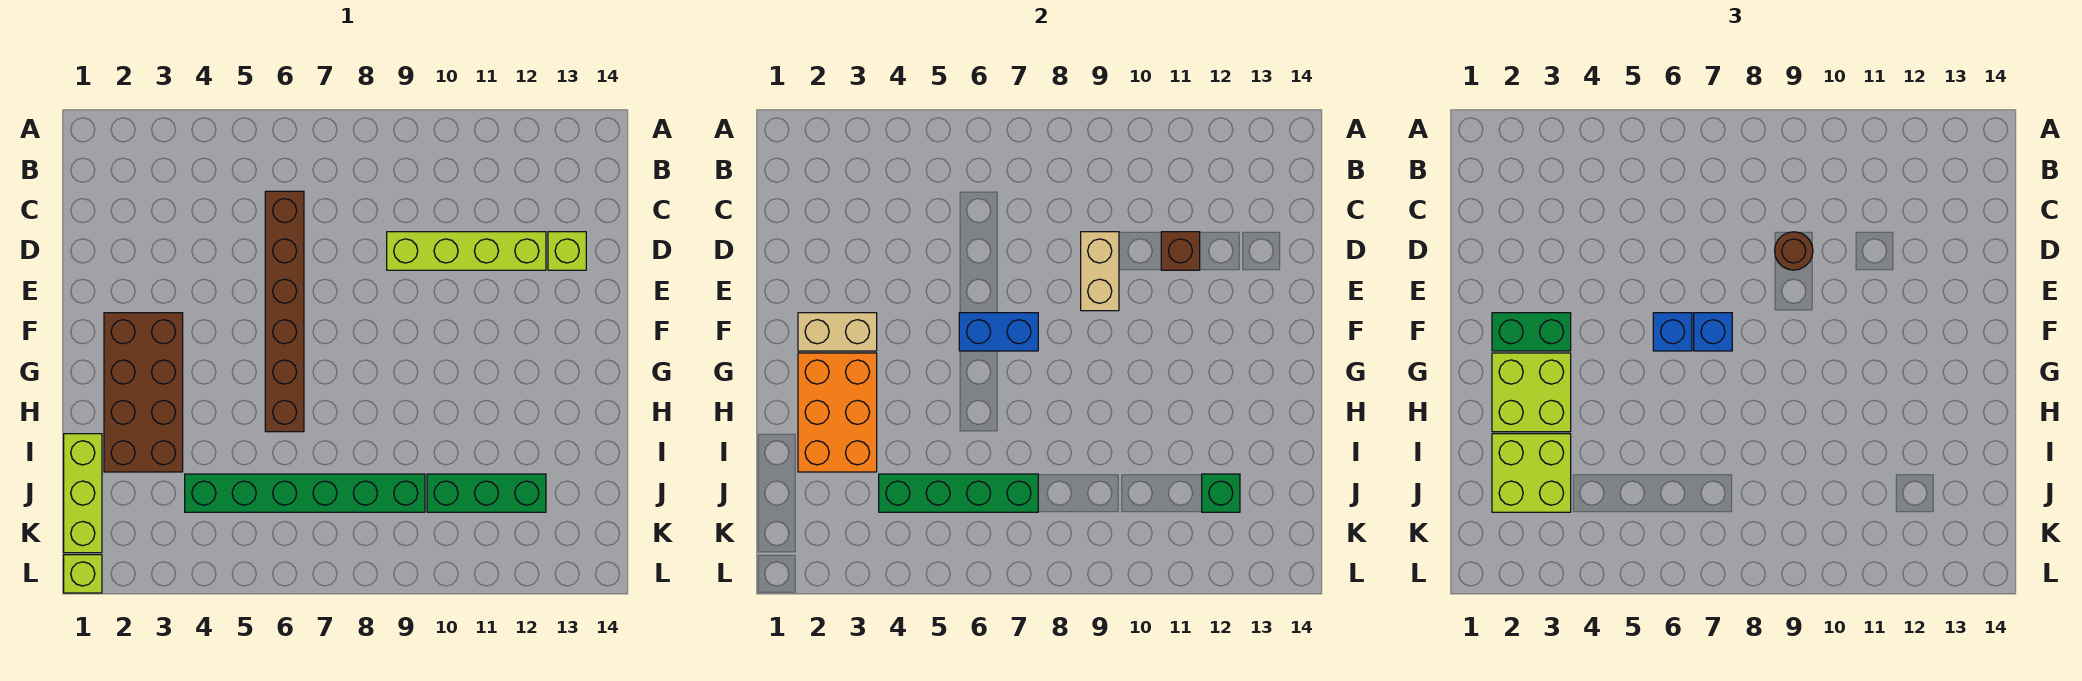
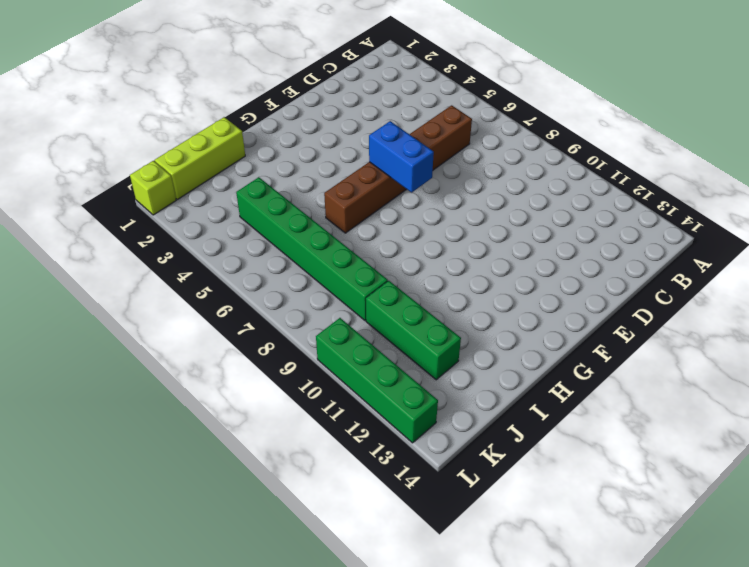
green 1x4 brick [316,318,438,443] -> green 1x4 brick moved to [879,474,1038,512]
none -> lime 1x4 brick [387,232,546,270]
none -> lime 1x1 brick [548,232,586,270]
none -> brown 2x4 brick [104,313,183,472]

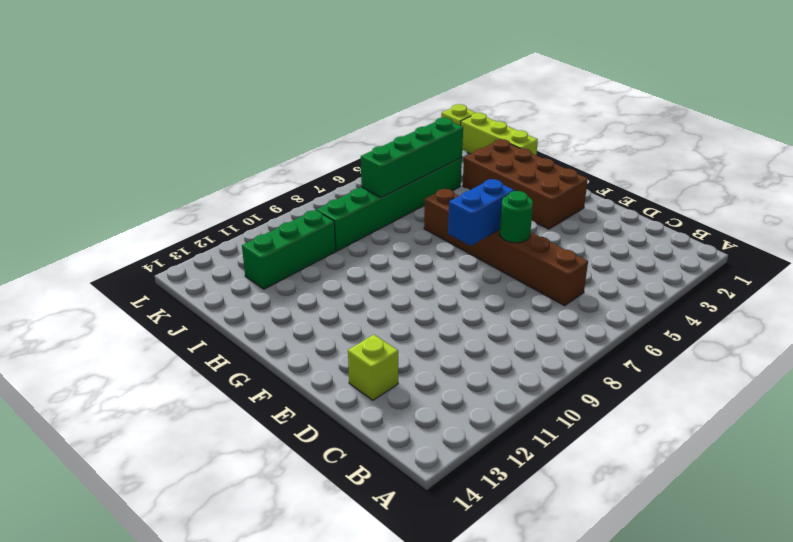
green 1x1 round brick [500,191,533,243] -> none
none -> lime 1x4 brick [387,232,546,270]
none -> tan 1x2 brick [1081,232,1119,311]
none -> brown 1x1 brick [1161,232,1200,270]

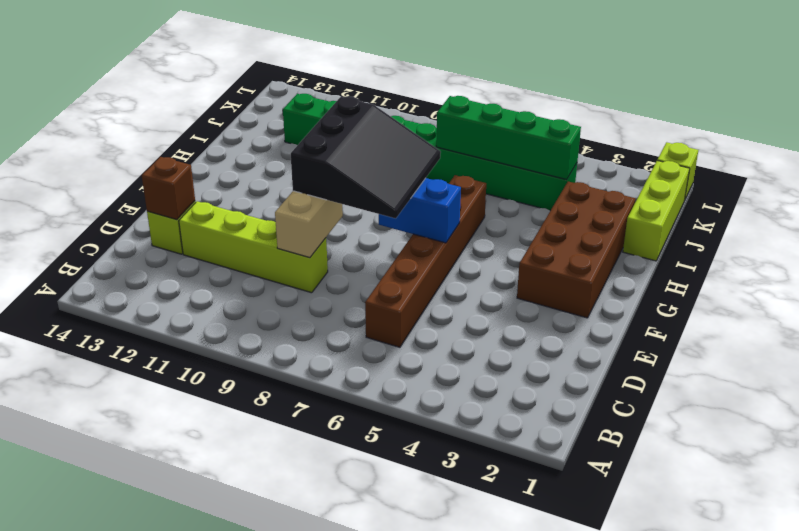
brown 1x1 brick [142,157,195,220] -> brown 1x1 brick moved to [1161,232,1200,270]
black 3x3 slope [291,96,441,218] -> blue 1x1 brick [1694,313,1732,351]
none -> tan 1x2 brick [798,313,877,351]
none -> orange 2x3 brick [798,353,877,472]
none -> green 1x1 brick [1202,474,1240,512]

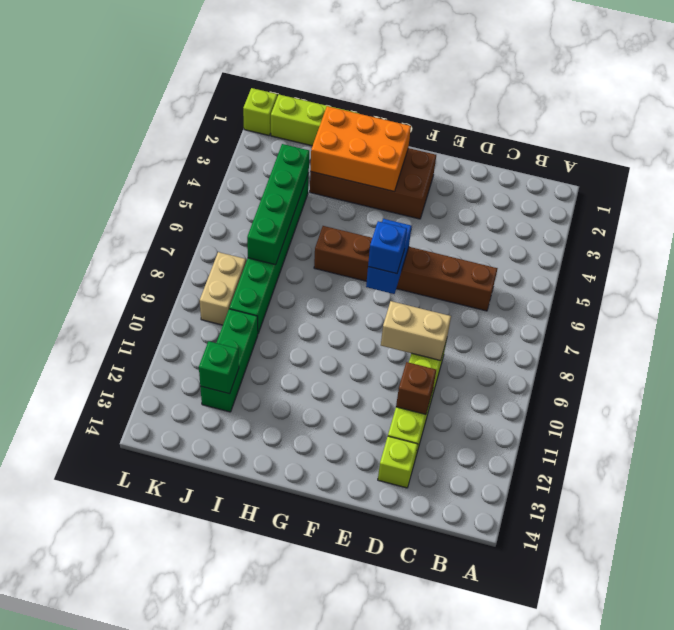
tan 1x2 brick [200,252,246,325] -> tan 1x2 brick moved to [798,313,877,351]
none -> brown 1x1 round brick [1775,232,1813,270]
none -> green 1x2 brick [1492,313,1571,351]
none -> blue 1x1 brick [1653,313,1692,351]

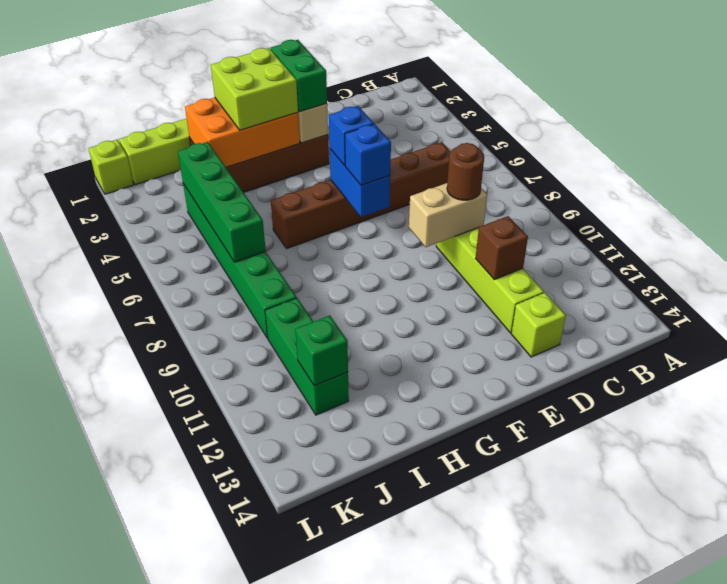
none -> lime 2x2 brick [1492,434,1571,512]

